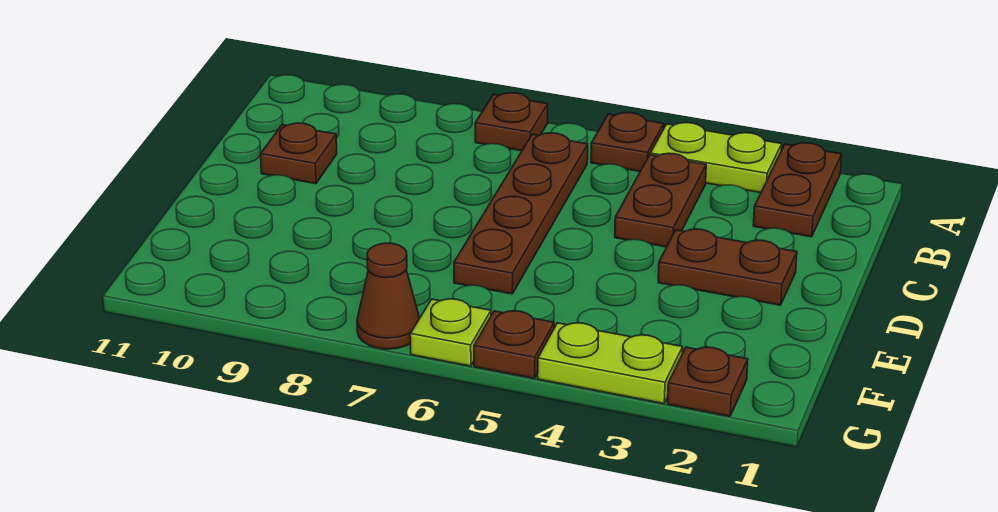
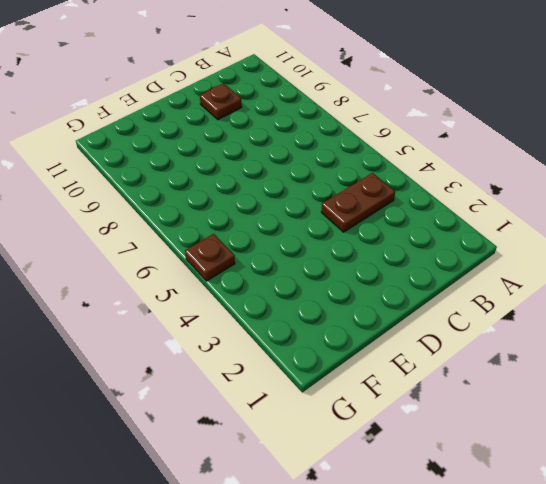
none -> brown 1x2 plate [753,143,842,237]
none -> lime 1x2 plate [650,123,782,193]
none -> brown 1x1 plate [591,113,664,171]

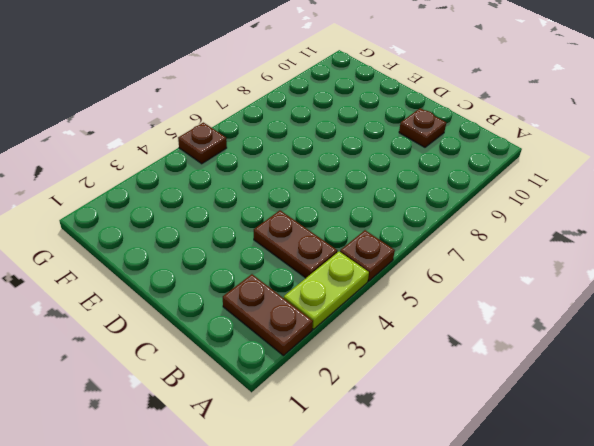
none -> brown 1x1 plate [475,93,548,151]
none -> brown 1x4 plate [454,133,588,294]
none -> brown 1x2 plate [658,229,797,305]

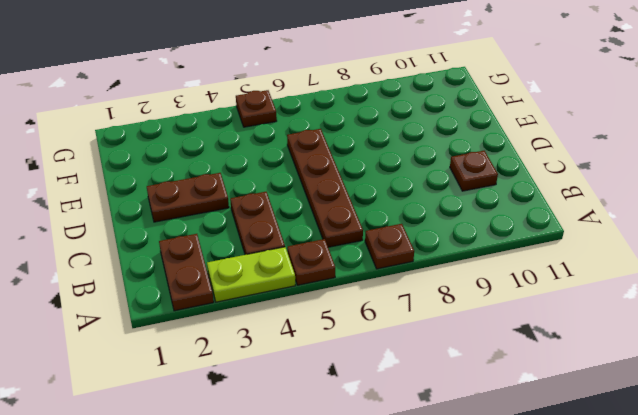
none -> brown 1x1 plate [668,347,748,416]
none -> lime 1x2 plate [538,323,683,404]
none -> lime 1x1 plate [410,299,491,366]

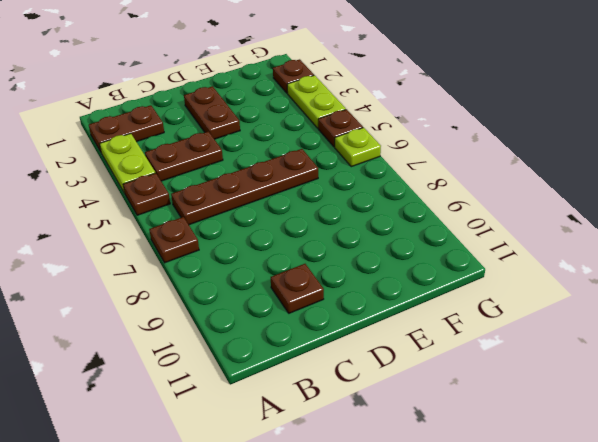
none -> brown 1x1 cone [357,243,420,349]

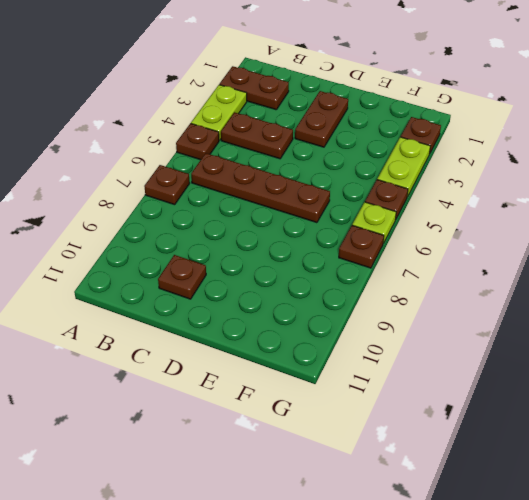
brown 1x1 plate [339,225,384,268] -> brown 1x1 cone [357,243,420,349]

